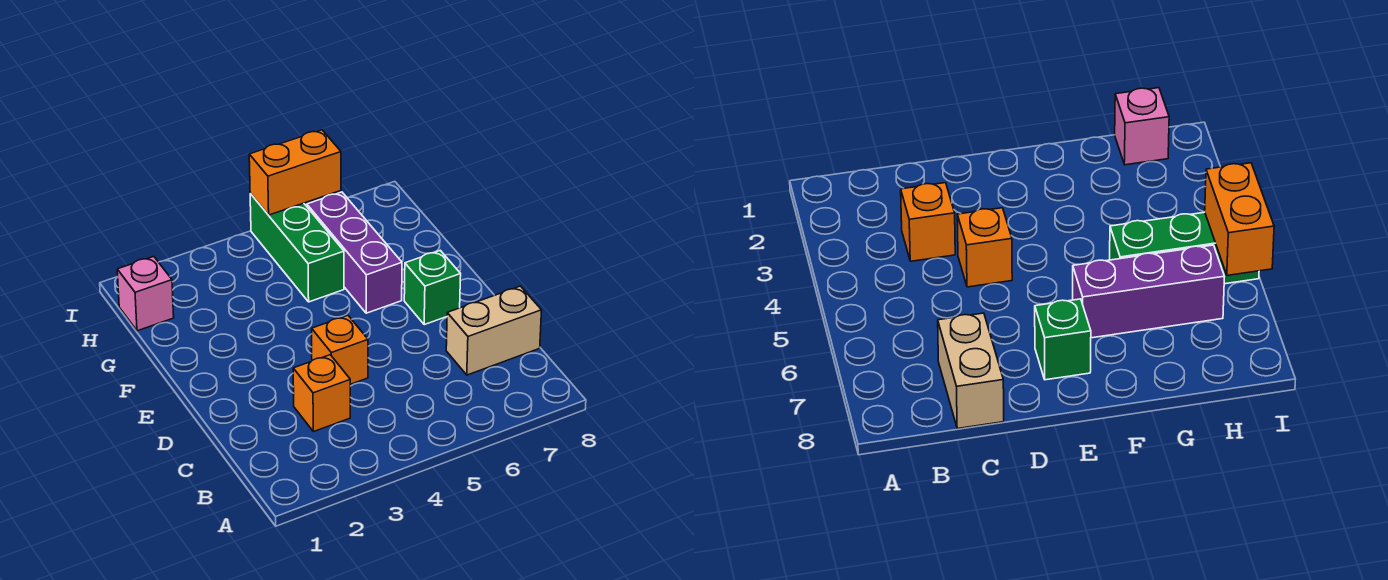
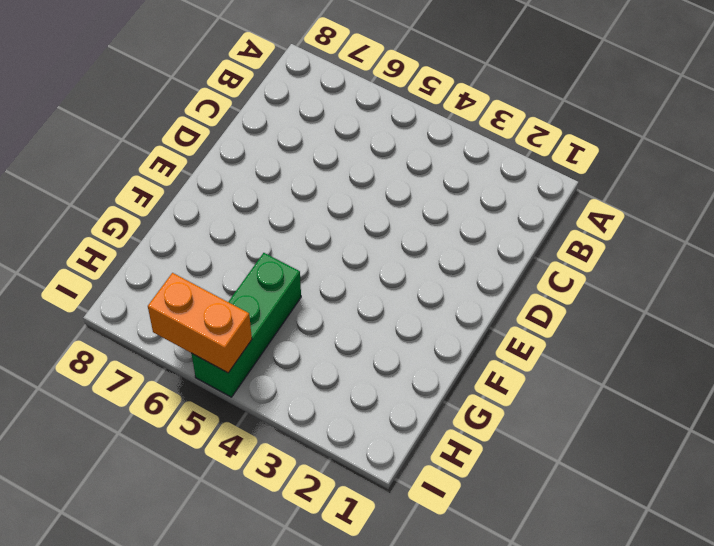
none -> orange 1x1 brick [293,355,350,432]
none -> tan 1x2 brick [446,286,542,375]

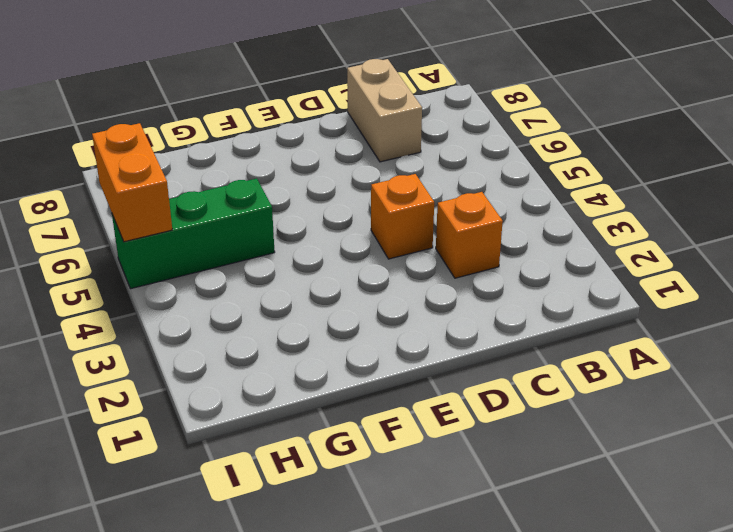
none -> green 1x1 brick [404,250,461,325]
none -> purple 1x3 brick [307,192,402,313]

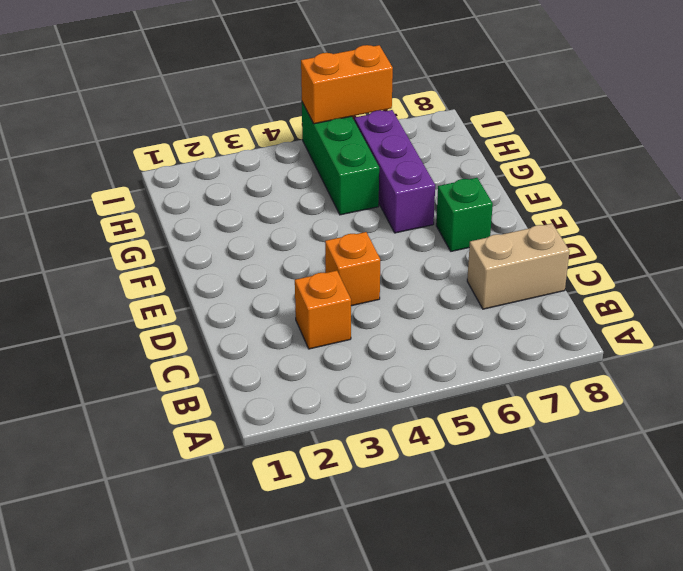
none -> pink 1x1 brick [117,257,174,331]

